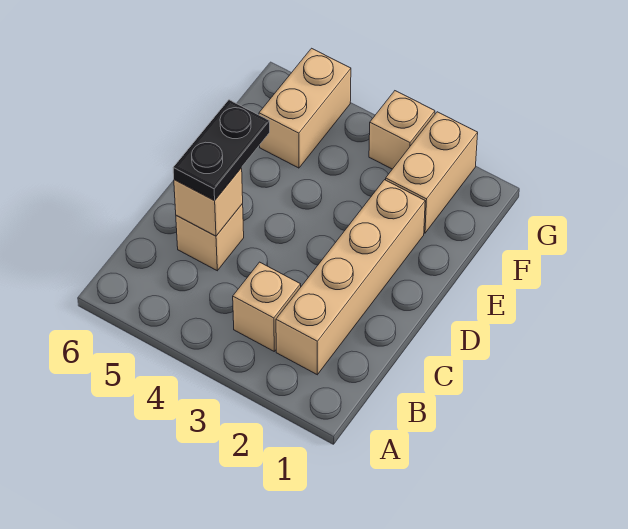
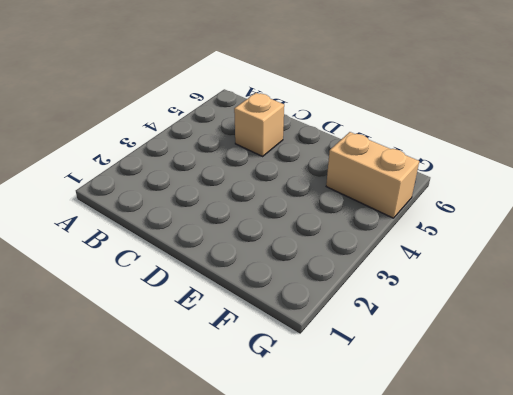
none -> tan 1x4 brick [276,180,425,375]
none -> tan 1x1 brick [233,262,301,351]

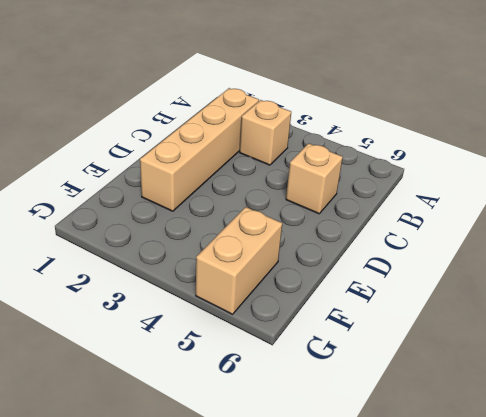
none -> tan 1x2 brick [386,112,478,233]
none -> tan 1x1 brick [369,91,435,169]

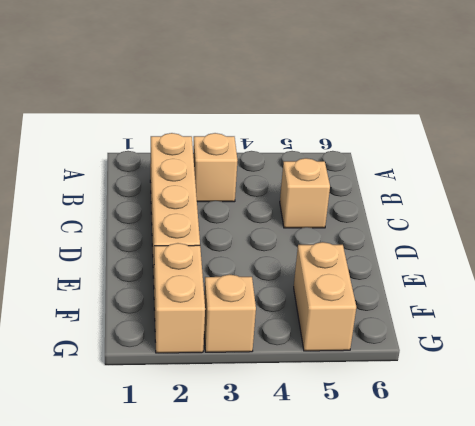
none -> tan 1x1 brick [174,168,243,236]
none -> black 1x2 plate [173,100,270,200]

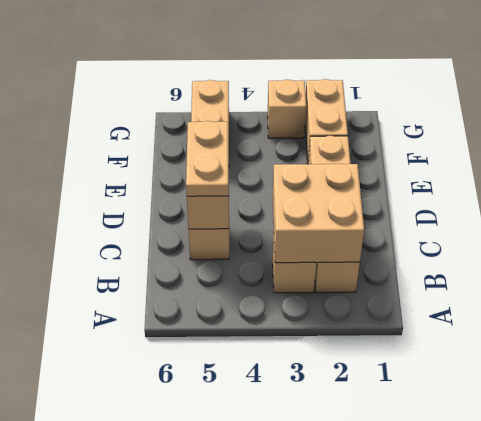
tan 2x2 brick [273,164,364,263] -> none
tan 1x2 plate [186,121,229,196] -> black 1x2 plate [173,100,270,200]

